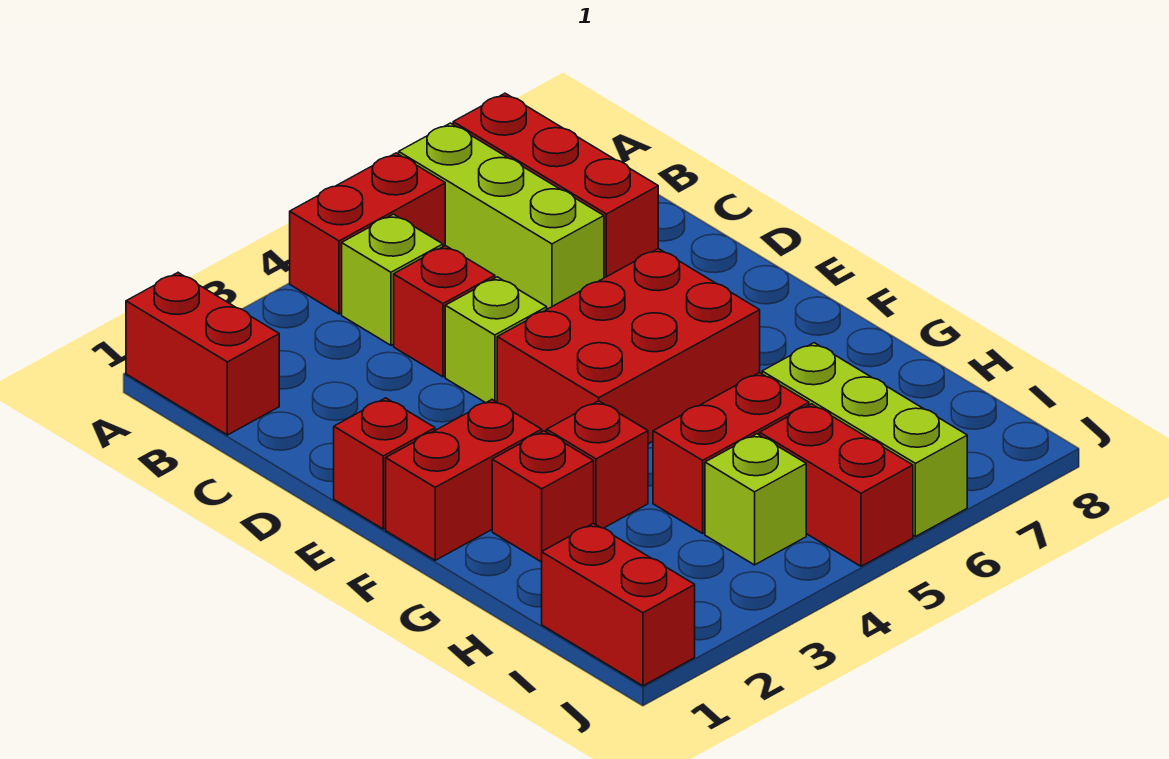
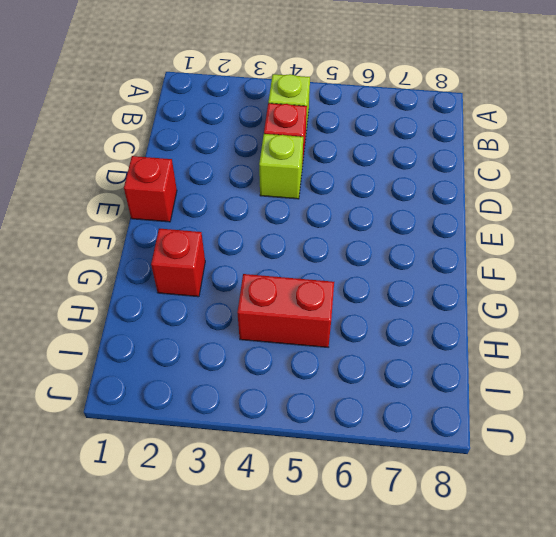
none -> red 1x2 brick [126,273,279,435]
none -> red 1x2 brick [290,153,445,314]
none -> lime 1x3 brick [399,123,604,309]

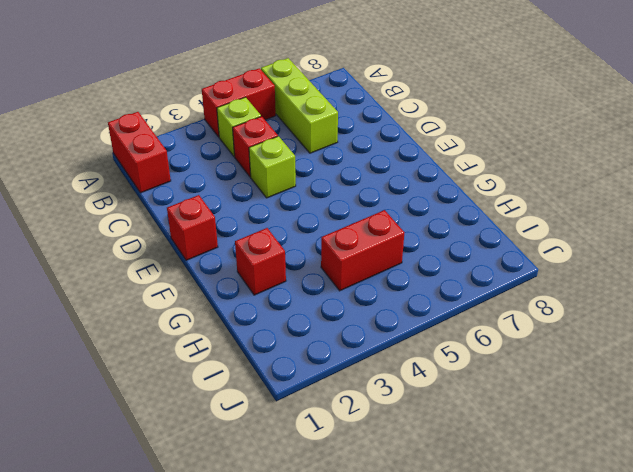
none -> red 1x3 brick [453,93,658,278]
none -> red 2x3 brick [497,249,760,444]
none -> red 1x2 brick [386,400,542,560]

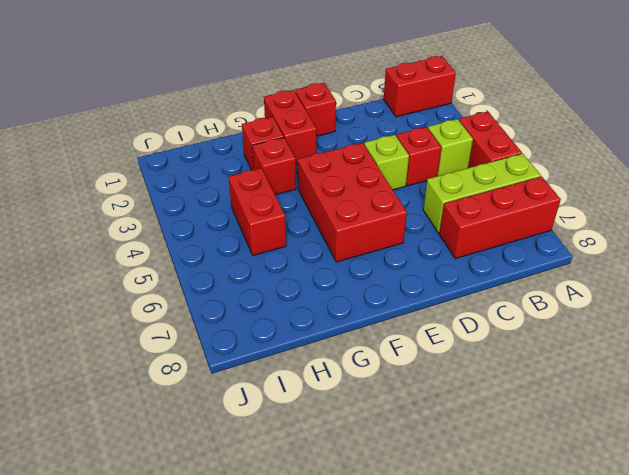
none -> lime 1x3 brick [762,343,967,537]
none -> red 1x2 brick [542,523,695,686]
none -> lime 1x1 brick [705,434,806,565]

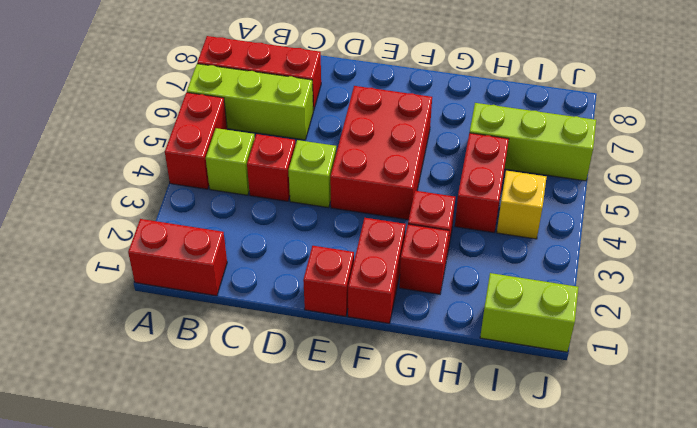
lime 1x2 brick [480,273,578,352] -> red 1x2 brick [542,523,695,686]
yellow 1x1 brick [497,171,547,239] -> lime 1x1 brick [705,434,806,565]
none -> red 1x2 brick [760,404,913,566]

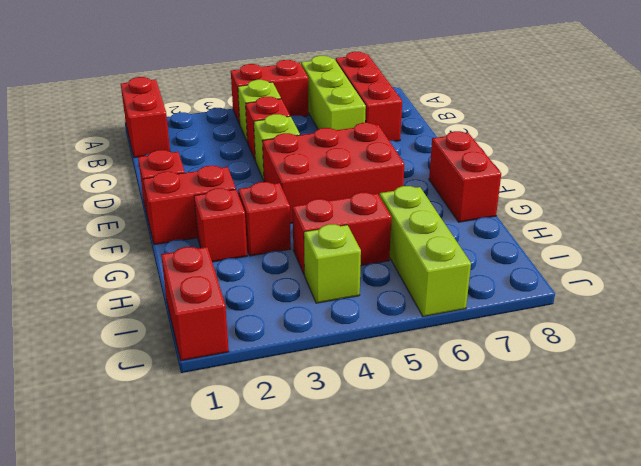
red 1x2 brick [429,131,501,222] -> red 1x2 brick moved to [760,404,913,566]

